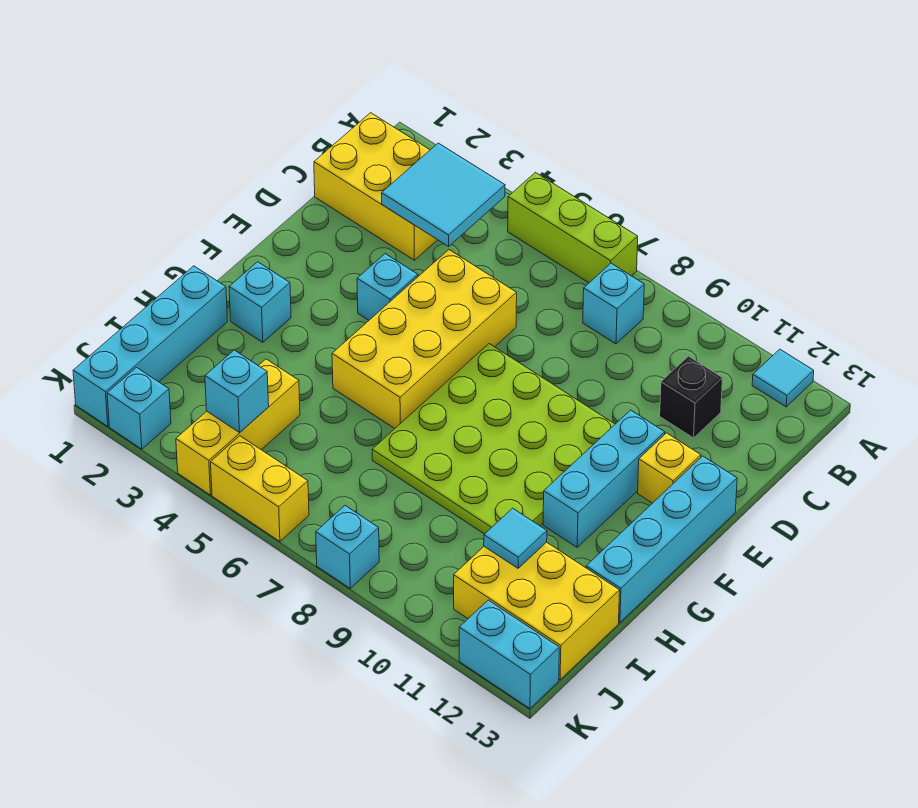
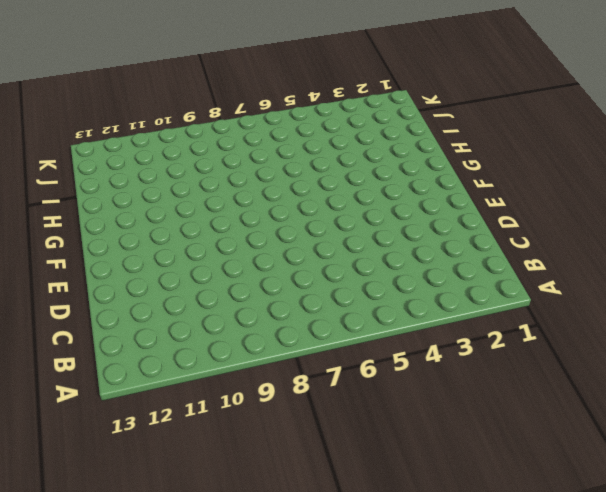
none -> lime 1x3 brick [508,172,638,283]
none -> cyan 1x1 tile [752,349,814,407]
none -> yellow 2x3 brick [314,113,437,260]

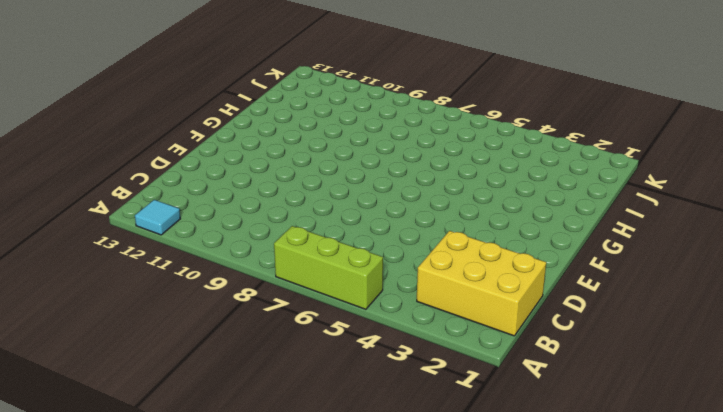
none -> cyan 1x1 brick [583,263,644,344]
none -> black 1x1 brick [660,356,722,438]
none -> yellow 2x4 brick [332,250,517,429]

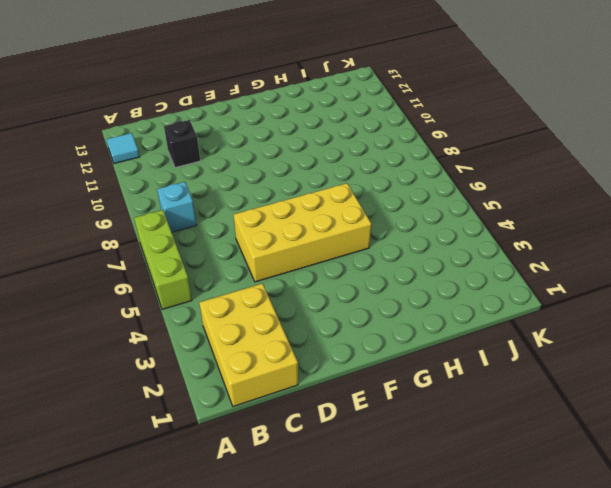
none -> cyan 1x1 brick [357,254,418,320]
none -> lime 4x4 plate [372,344,615,534]
none -> cyan 1x3 brick [543,410,665,547]

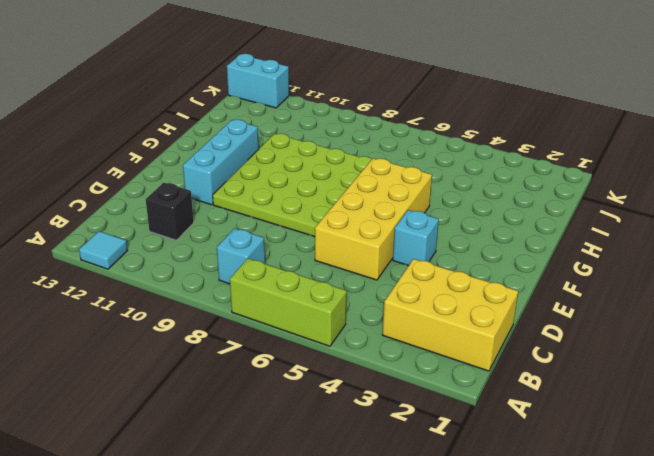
none -> yellow 1x1 brick [638,433,701,503]
none -> cyan 1x4 brick [586,456,737,623]
none -> cyan 1x1 brick [229,262,291,342]

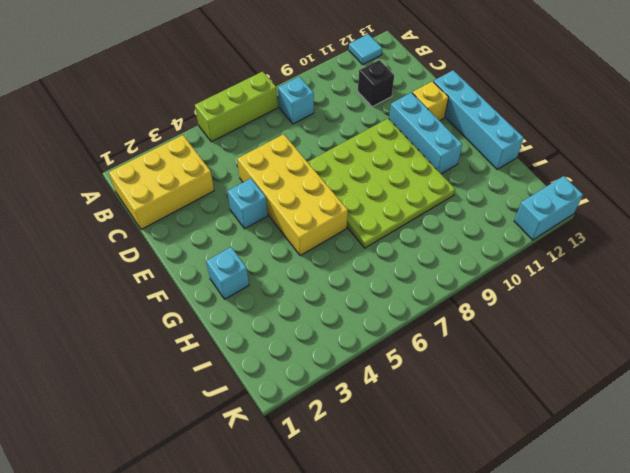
none -> cyan 1x4 brick [73,266,228,426]
none -> yellow 1x3 brick [176,359,300,495]
none -> yellow 2x3 brick [454,542,620,680]

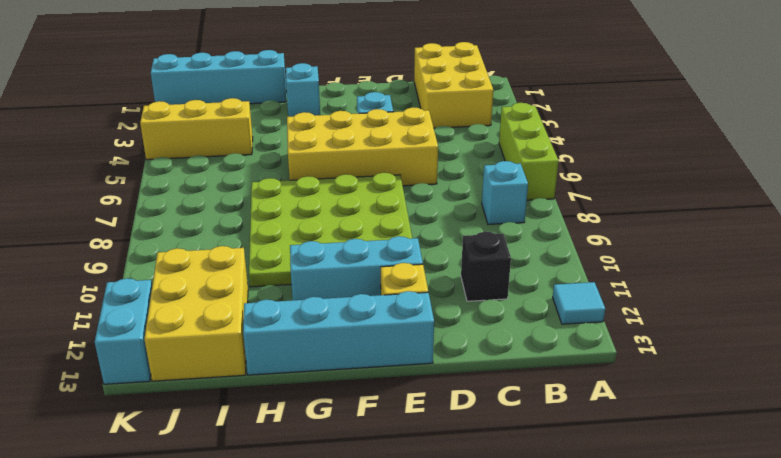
none -> cyan 1x1 brick [107,367,171,449]
none -> yellow 1x2 brick [211,436,309,541]
none -> cyan 1x1 brick [316,506,379,588]

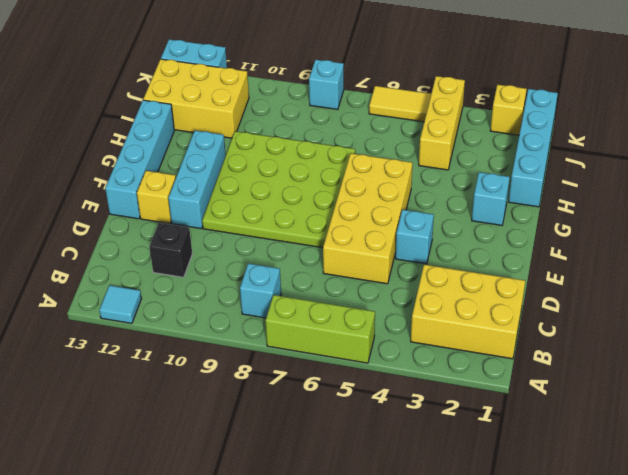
yellow 1x1 brick [490,85,527,135] -> cyan 1x1 brick [107,367,171,449]
yellow 1x2 tile [369,86,431,122] -> yellow 1x2 brick [211,436,309,541]
none -> cyan 2x2 tile [382,143,505,246]
none -> cyan 1x1 tile [484,508,547,568]
none -> cyan 1x1 brick [205,350,269,433]

